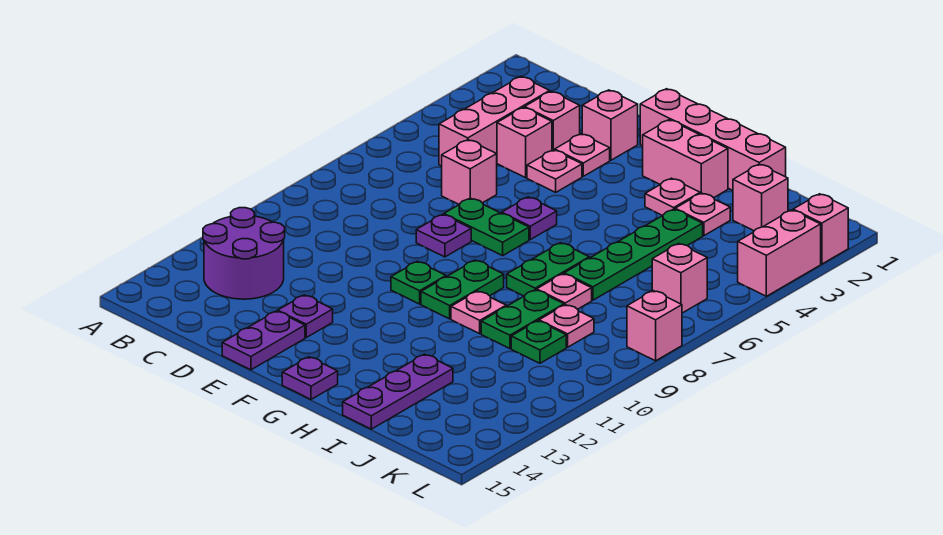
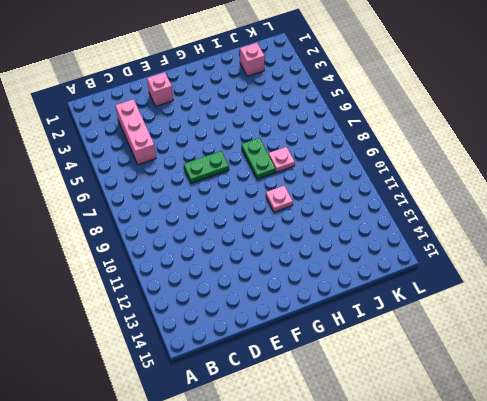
none -> purple 2x2 round brick [203,208,285,299]
none -> pink 1x1 brick [525,91,580,150]
none -> pink 1x1 brick [497,107,552,178]
none -> pink 1x1 brick [442,140,497,204]

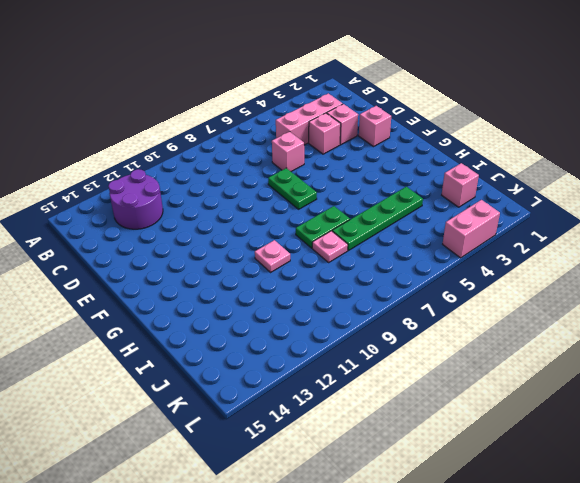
none -> pink 1x1 plate [555,134,610,176]
none -> pink 1x1 plate [527,150,582,192]
none -> purple 1x1 plate [416,214,471,257]
none -> purple 1x1 plate [278,295,333,337]

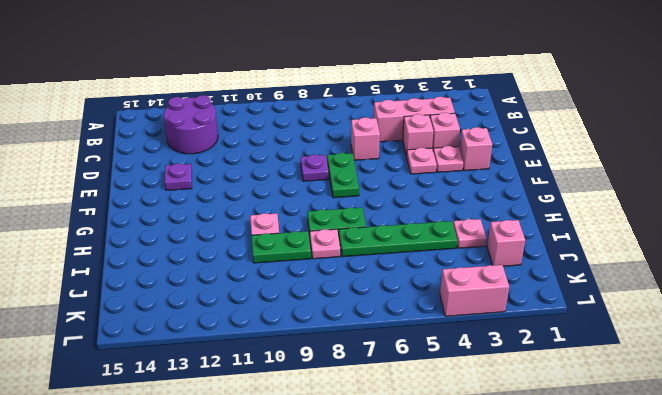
none -> purple 1x2 plate [222,311,305,370]
none -> pink 1x4 brick [640,89,786,190]
none -> purple 1x1 plate [502,197,557,239]
none -> green 1x1 plate [391,261,446,304]

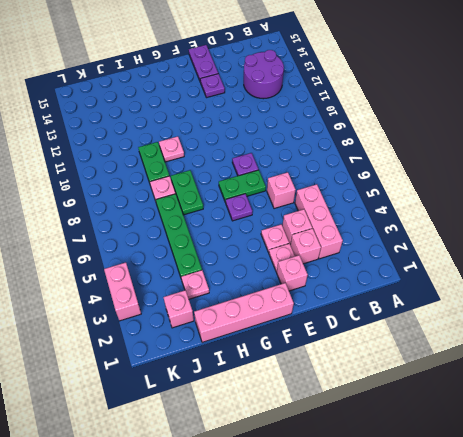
none -> green 1x1 plate [391,261,446,304]
none -> pink 1x2 brick [643,120,728,198]
none -> green 1x2 plate [421,260,504,319]
none -> purple 1x1 plate [282,357,338,399]

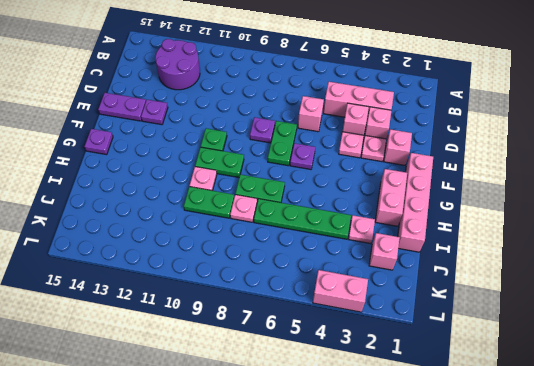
none -> pink 1x1 plate [645,178,700,216]
none -> purple 1x3 plate [343,354,453,429]
none -> pink 1x1 plate [539,305,594,347]
none -> green 1x1 plate [511,321,566,363]

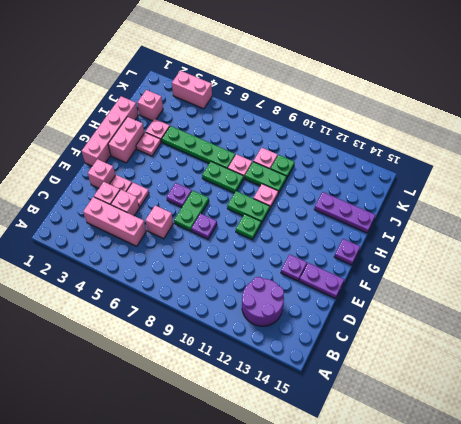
none -> pink 1x1 brick [652,243,707,313]
none -> pink 1x1 brick [793,194,848,264]
none -> pink 1x1 brick [627,291,682,361]

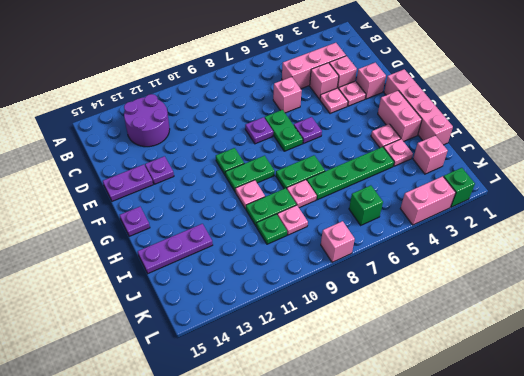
green 1x1 brick [349,185,383,225] -> pink 1x1 brick [652,243,707,313]
green 1x1 brick [443,168,475,207] -> pink 1x1 brick [793,194,848,264]

